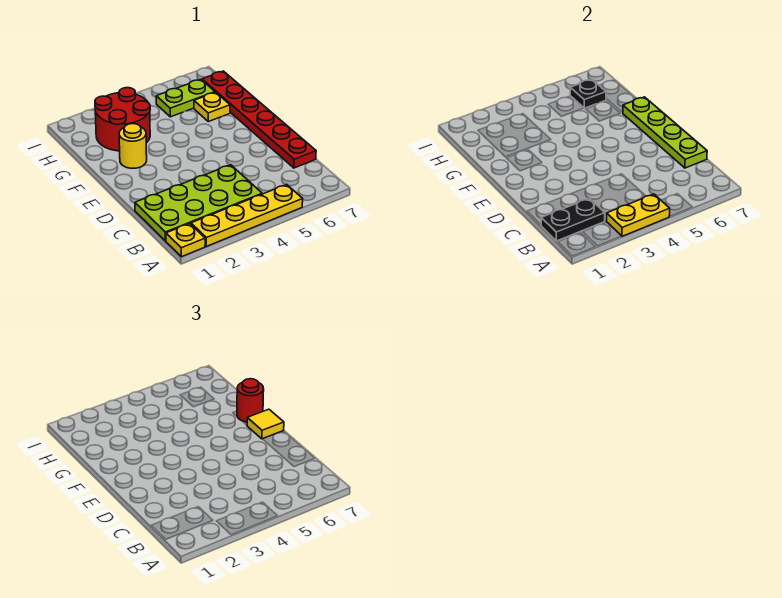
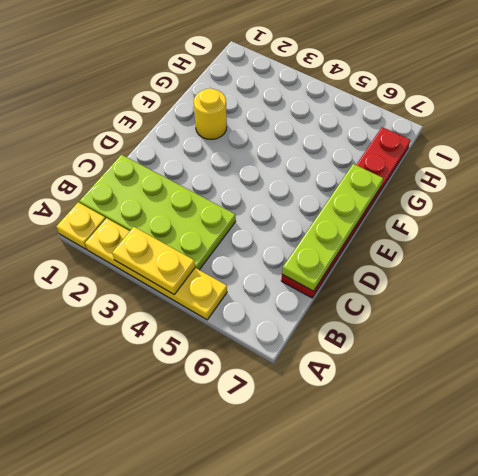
none -> red 2x2 round brick [95,88,150,151]
none -> yellow 1x1 plate [194,92,230,122]
none -> lime 1x2 plate [156,79,215,117]

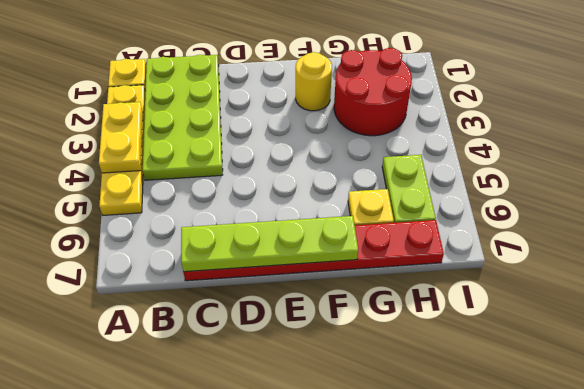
none -> black 1x2 plate [541,198,605,241]
none -> black 1x1 plate [570,79,606,108]
none -> yellow 1x1 tile [247,409,284,439]

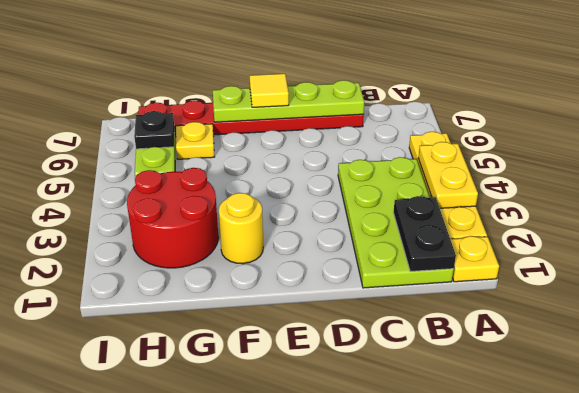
none -> red 1x1 round brick [237,379,264,422]

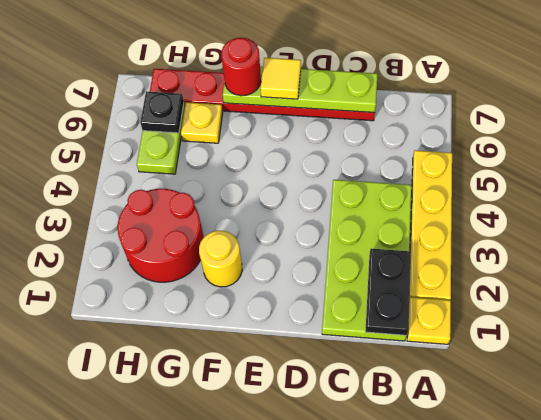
none -> yellow 1x2 plate [606,194,670,236]

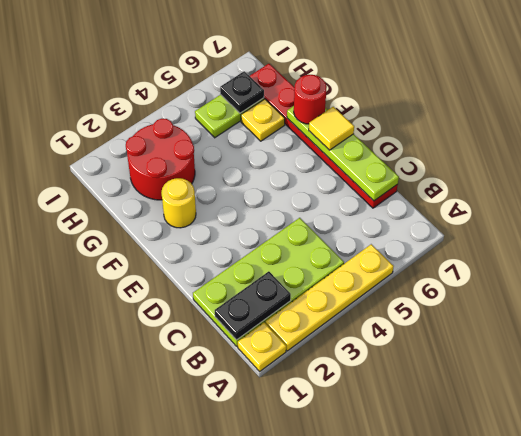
none -> yellow 1x2 plate [606,194,670,236]

